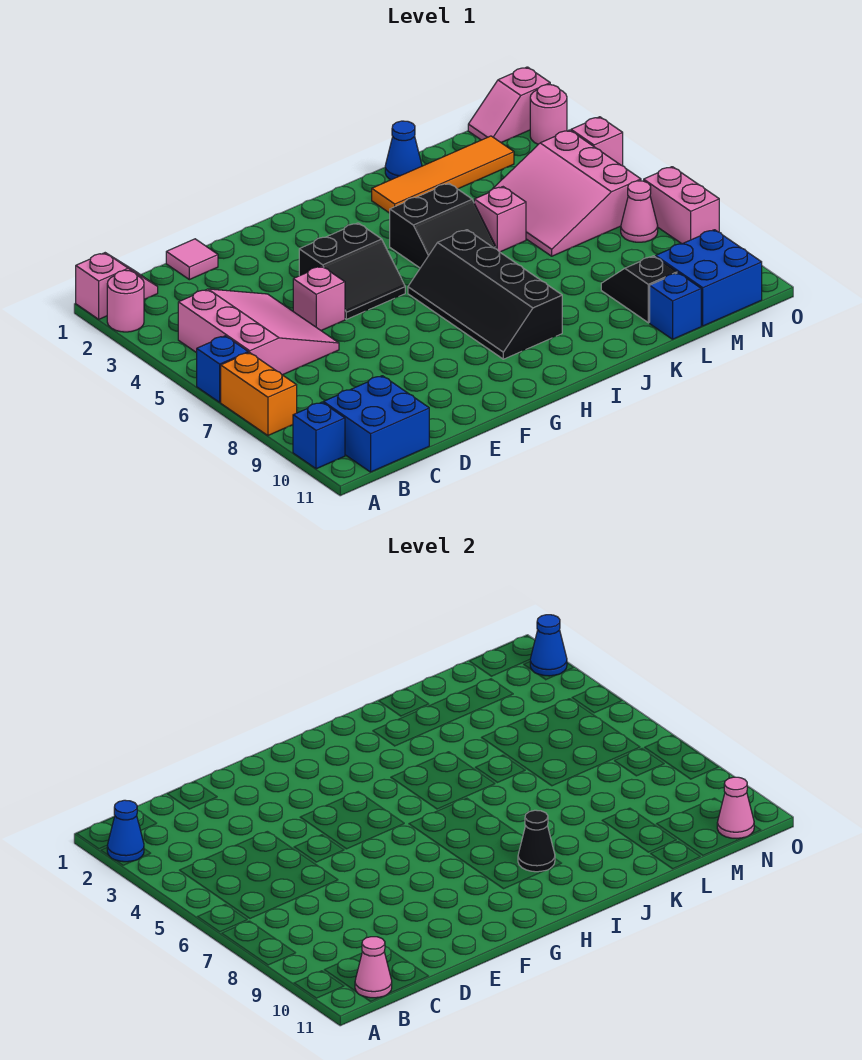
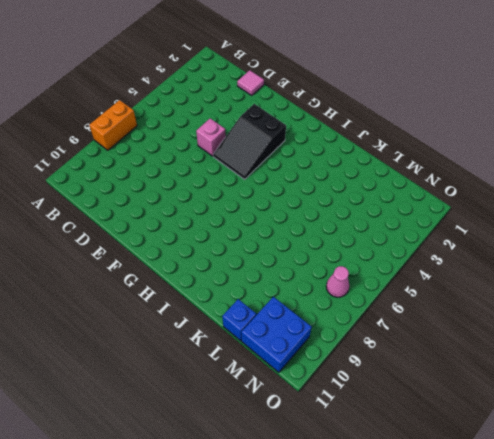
black 2x3 slope [213,104,286,179] -> black 2x2 slope [299,223,405,319]
none -> pink 1x2 slope [76,253,158,319]
none -> pink 1x1 round brick [107,270,144,332]
none -> blue 1x1 brick [197,336,248,402]

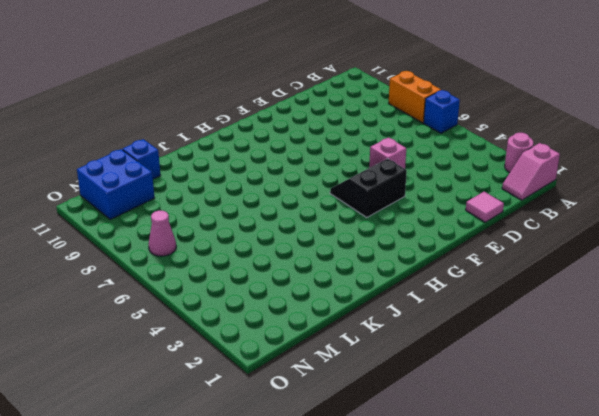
none -> blue 1x1 brick [293,402,345,469]
none -> pink 3x3 slope [178,289,339,375]
none -> blue 2x2 brick [323,376,429,472]

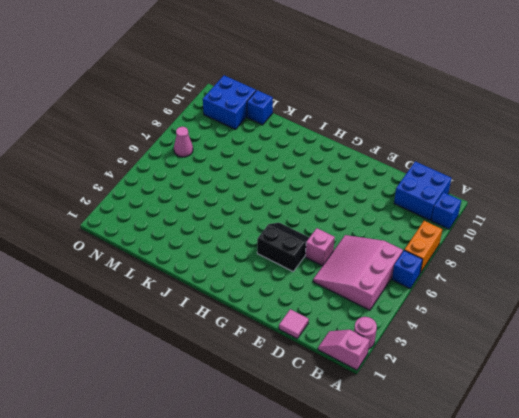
none -> black 2x4 slope [408,230,562,359]
none -> black 2x2 slope [390,183,496,268]
none -> orange 1x4 tile [372,136,514,213]

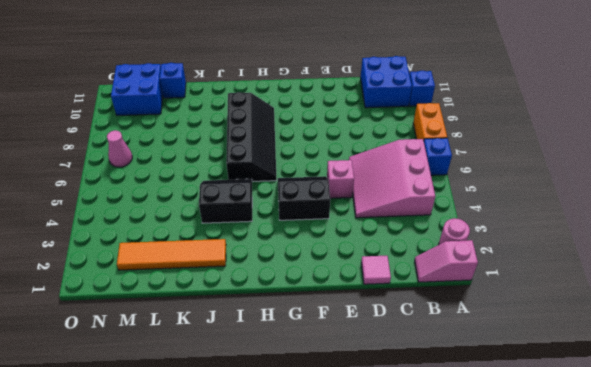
none -> blue 1x1 cone [385,121,422,180]
none -> pink 1x1 brick [474,187,526,252]
none -> pink 3x3 slope [493,130,641,256]

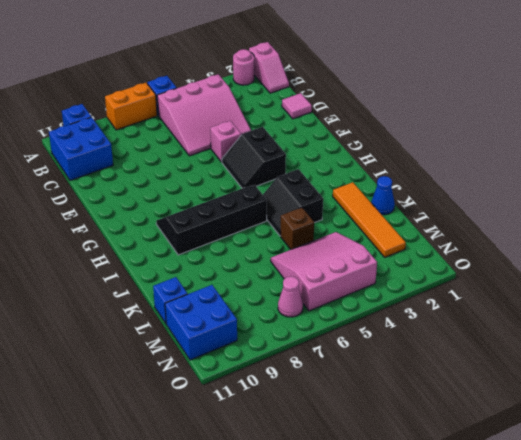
brown 1x1 brick [281,207,314,250] -> pink 1x1 brick [474,187,526,252]
none -> black 1x2 slope [601,256,677,323]
none -> pink 1x2 slope [468,67,550,143]
none -> pink 1x1 round brick [530,85,567,144]

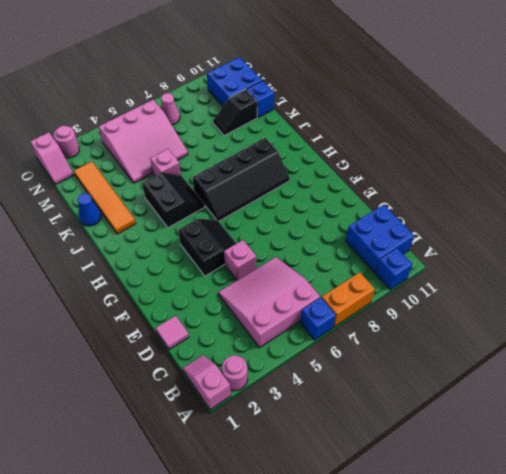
none -> pink 1x1 brick [571,117,623,166]
none -> pink 1x2 brick [644,167,719,244]
none -> blue 1x1 cone [107,800,144,862]

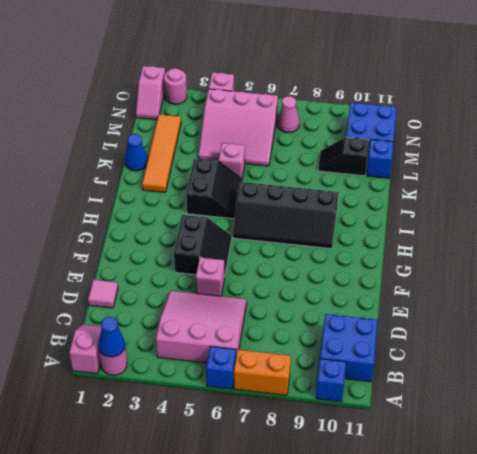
none -> pink 1x2 brick [644,167,719,244]
none -> pink 1x1 cone [355,937,392,998]
none -> black 1x1 cone [518,810,555,872]

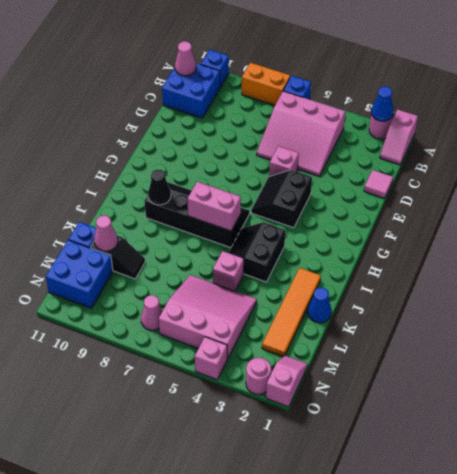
pink 1x2 brick [187,182,241,231] -> pink 1x2 brick moved to [644,167,719,244]
pink 1x1 cone [94,216,118,251] -> pink 1x1 cone moved to [717,777,754,839]
none -> blue 1x1 cone [530,615,567,676]

